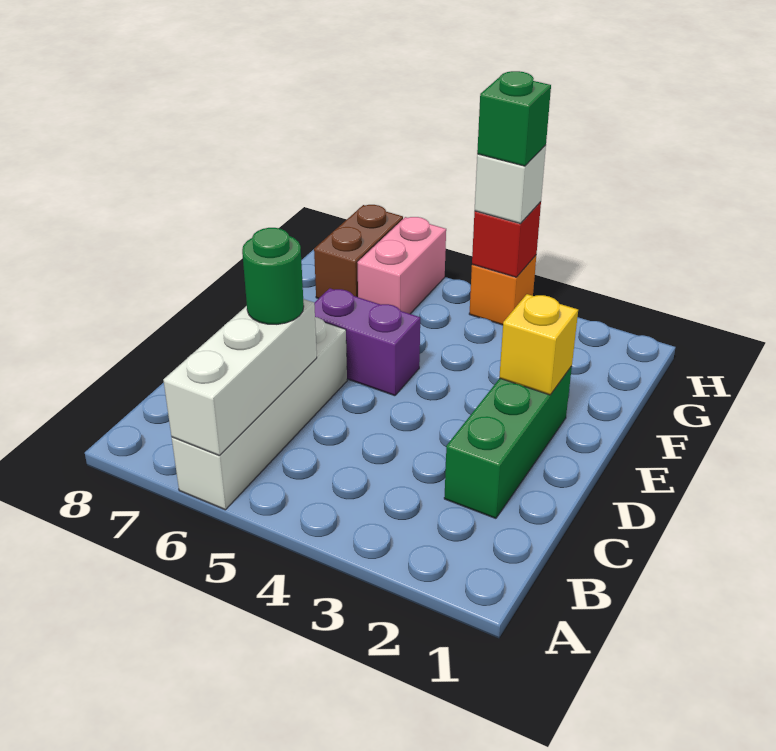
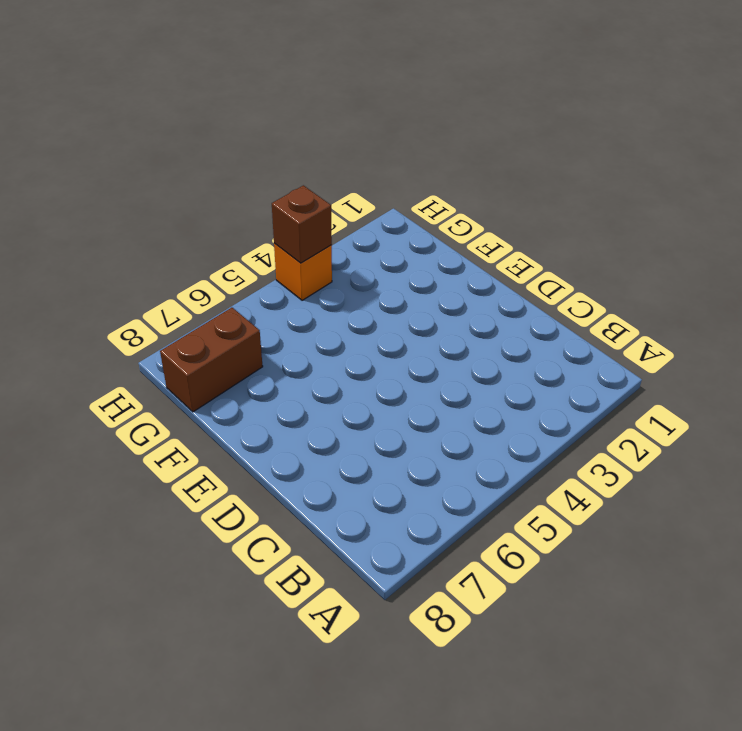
brown 1x2 brick [160,308,263,412] -> brown 1x2 brick turned to [314,205,403,299]
brown 1x1 brick [272,185,332,263] -> red 1x1 brick [472,202,541,277]
none -> white 1x4 brick [172,317,347,510]
none -> green 1x3 brick [444,366,572,518]
none -> purple 1x2 brick [314,288,420,396]

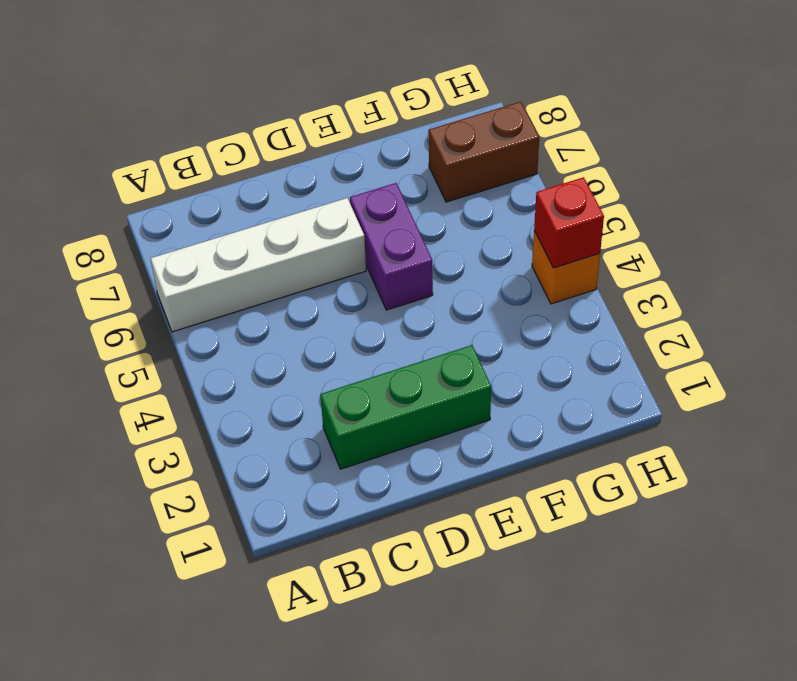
none -> pink 1x2 brick [357,217,446,314]
none -> white 1x3 brick [163,299,317,455]
none -> yellow 1x1 brick [499,294,578,395]

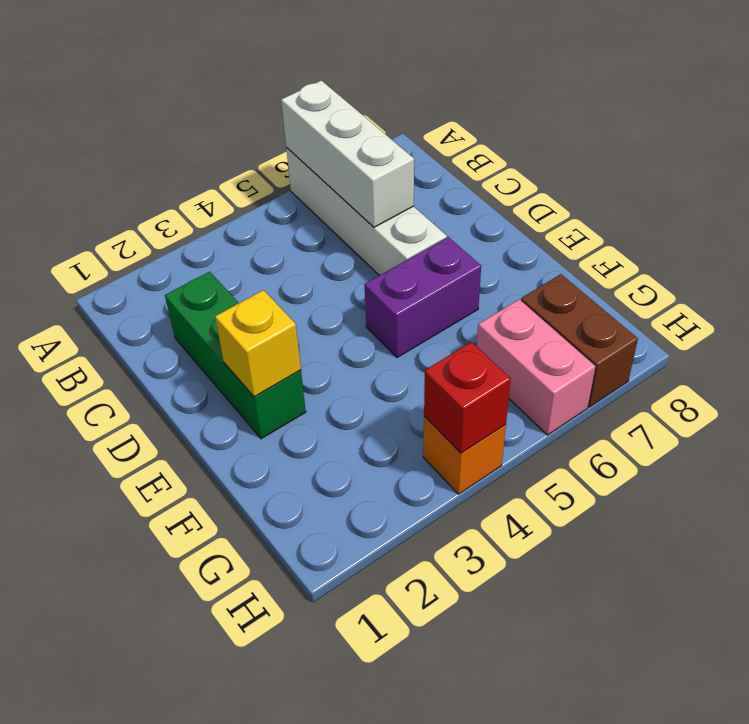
none -> green 1x1 round brick [242,228,304,324]
none -> white 1x1 brick [475,145,546,224]
none -> green 1x1 brick [477,71,551,166]

